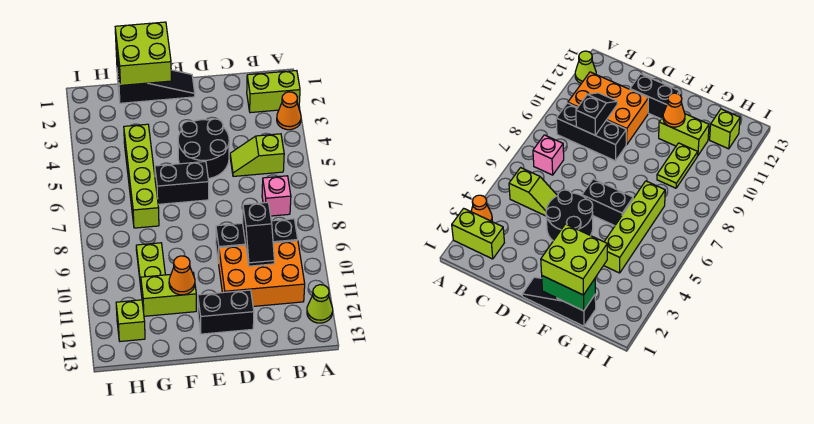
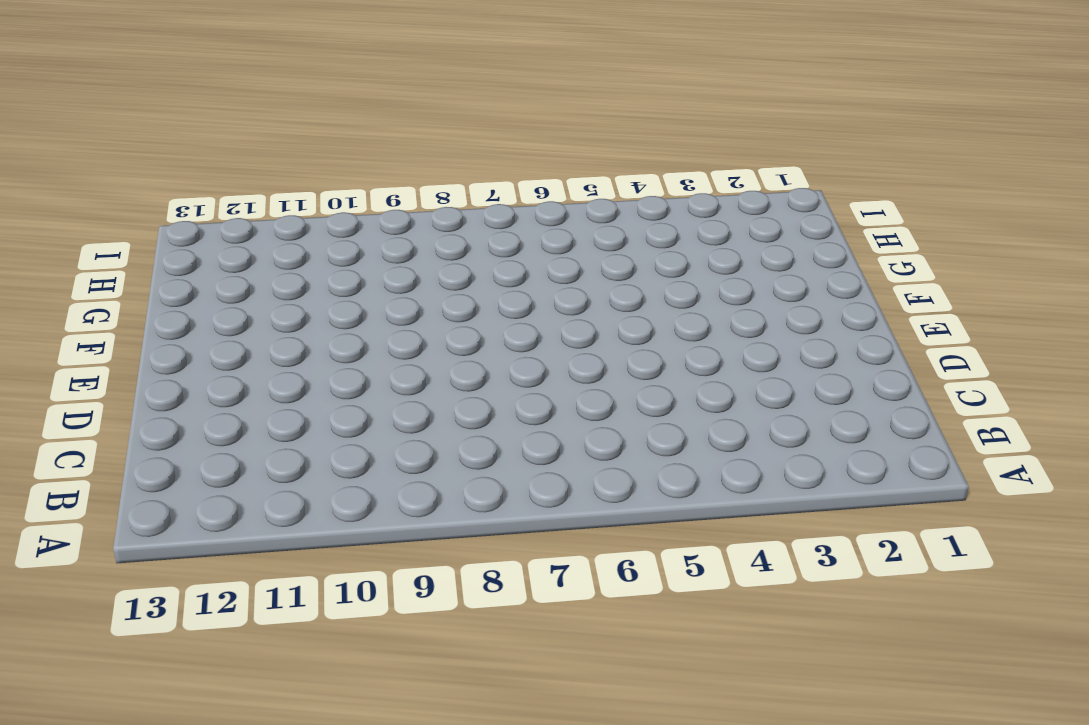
none -> lime 1x2 brick [247,71,300,113]
none -> orange 1x1 cone [277,92,301,130]
none -> lime 1x1 cone [307,285,333,323]

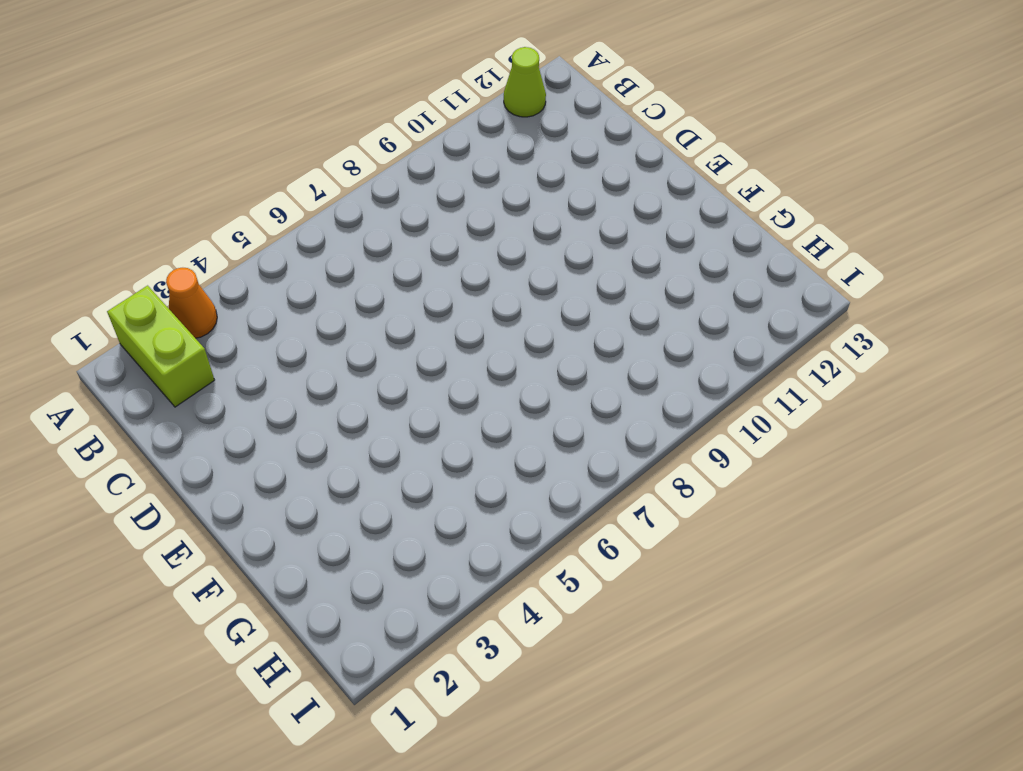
none -> lime 1x2 slope [230,134,284,176]
none -> pink 1x1 brick [262,176,291,216]
none -> black 1x3 brick [216,219,298,263]

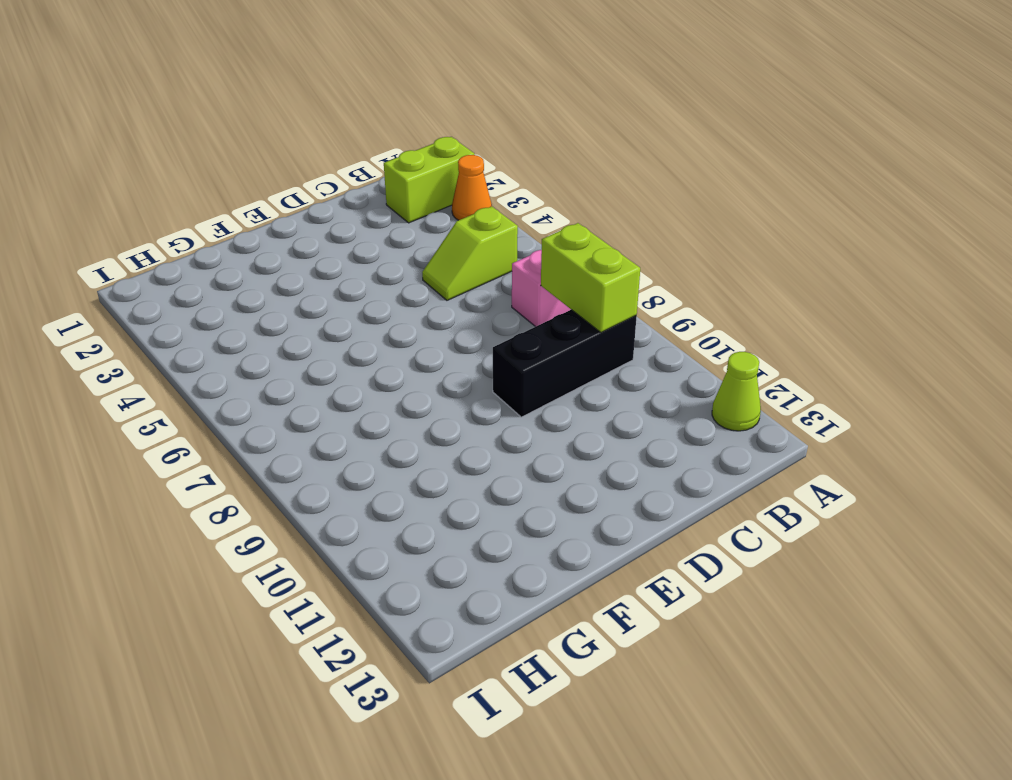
lime 1x2 brick [541,223,640,332] -> lime 1x2 brick turned to [141,273,196,316]
none -> orange 2x3 brick [219,241,305,306]
none -> black 2x2 round brick [178,119,229,179]
none -> black 1x2 brick [198,290,254,334]

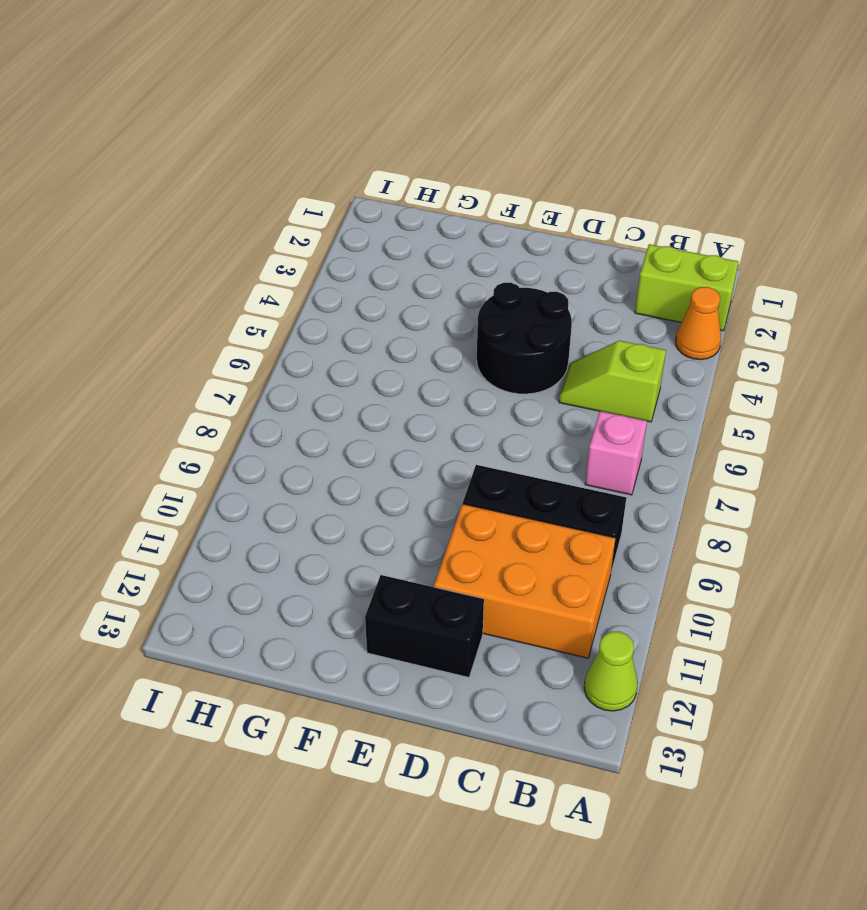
none -> black 1x3 slope [117,70,195,103]
none -> black 1x2 brick [155,162,209,204]
none -> lime 1x2 brick [141,273,196,316]

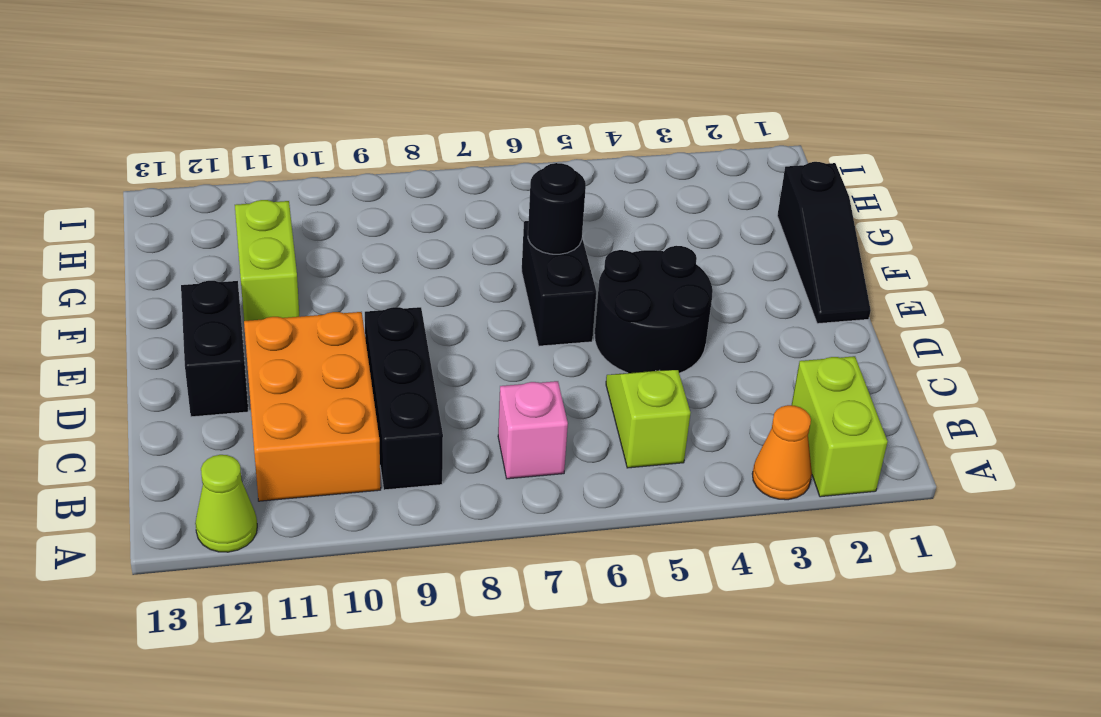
black 1x1 round brick [528,163,586,254] -> none
none -> lime 1x4 brick [124,124,159,228]
none -> lime 1x2 plate [136,243,165,286]
none -> lime 1x1 brick [116,300,145,341]

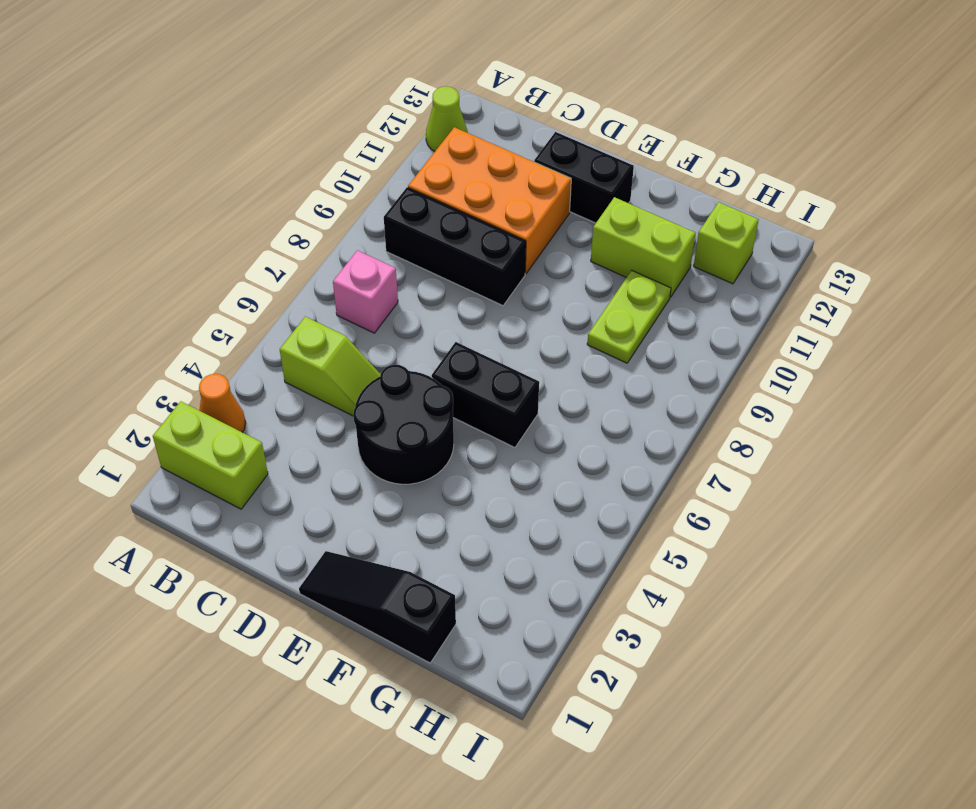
none -> lime 1x4 brick [124,124,159,228]
none -> black 1x2 slope [243,203,274,266]
none -> green 1x2 brick [542,276,595,311]

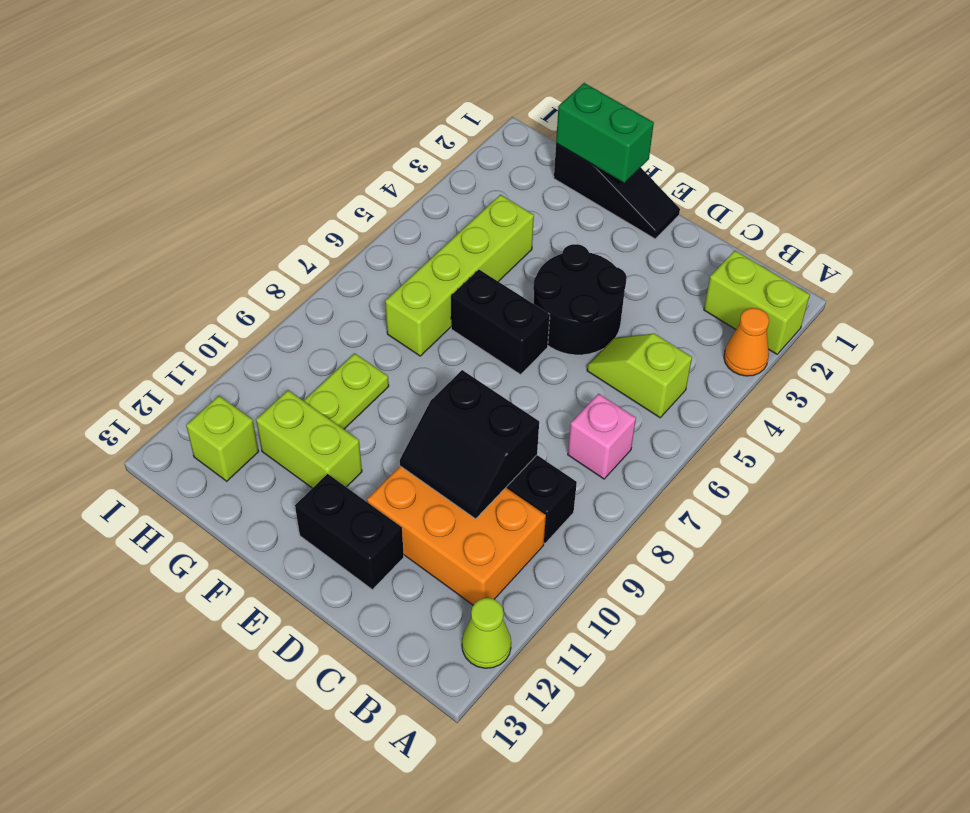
black 2x2 slope [400,370,539,519] -> black 1x2 slope [243,203,274,266]
none -> orange 1x1 cone [169,256,195,295]
none -> lime 2x2 brick [115,22,171,85]

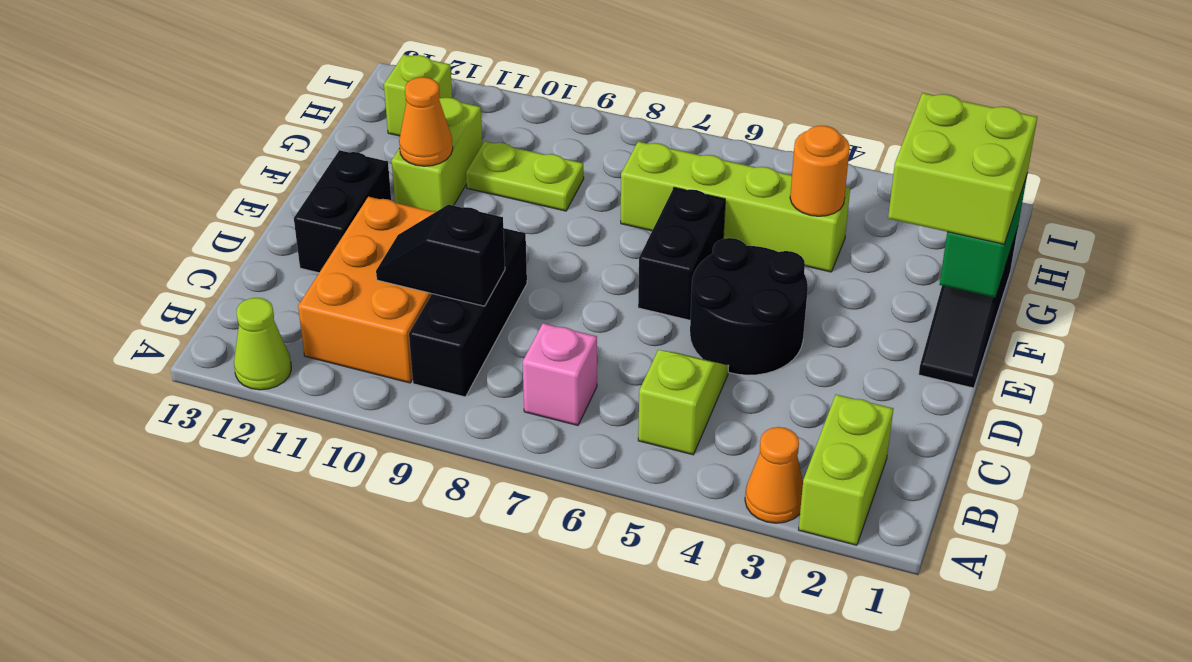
orange 1x1 round brick [790,126,850,216] -> none

